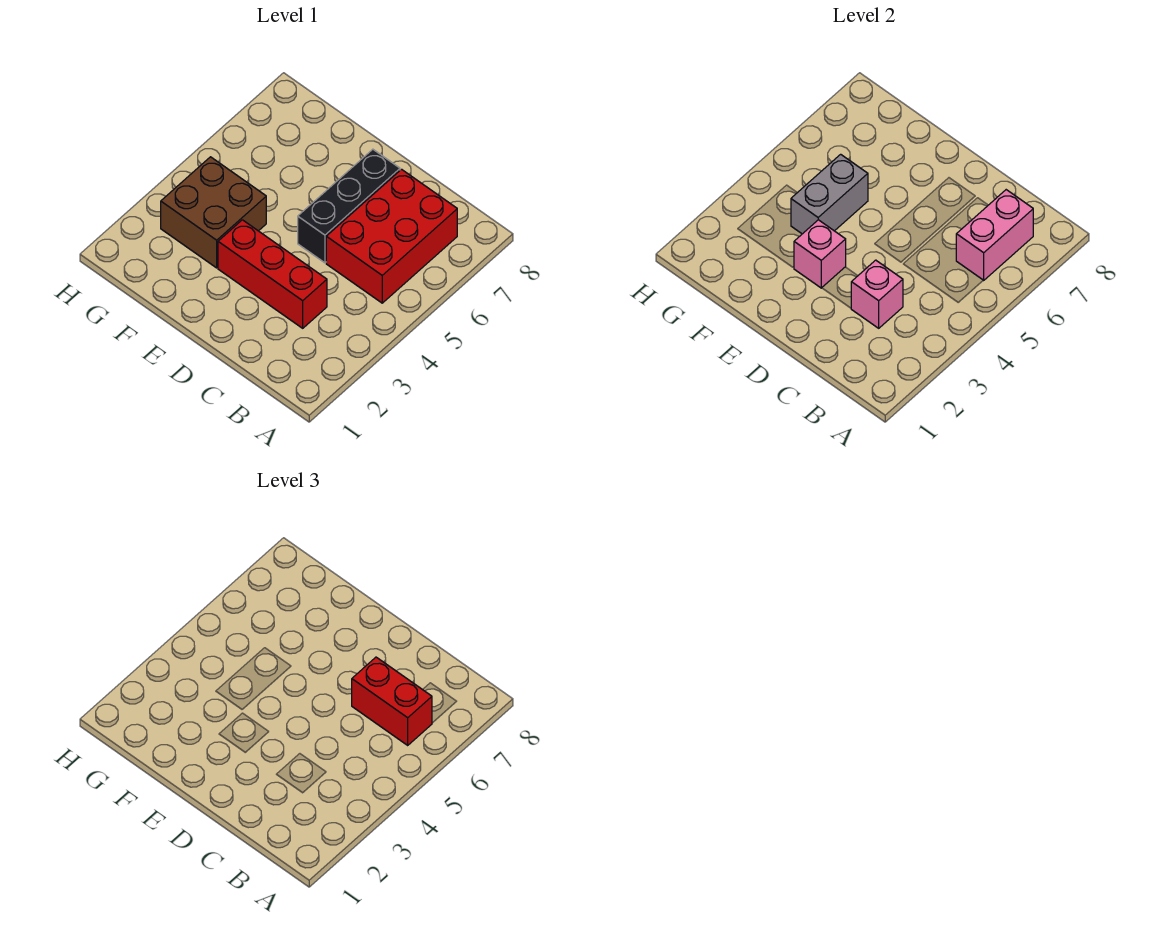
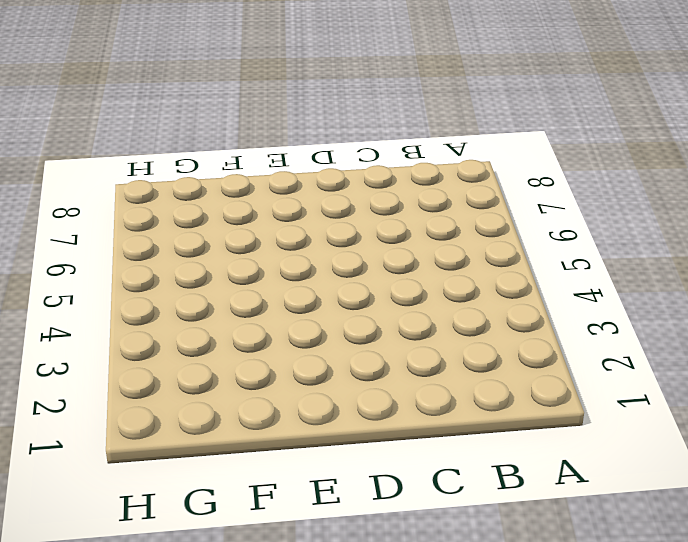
none -> red 2x3 brick [326,169,457,303]
none -> red 1x3 brick [218,220,327,328]

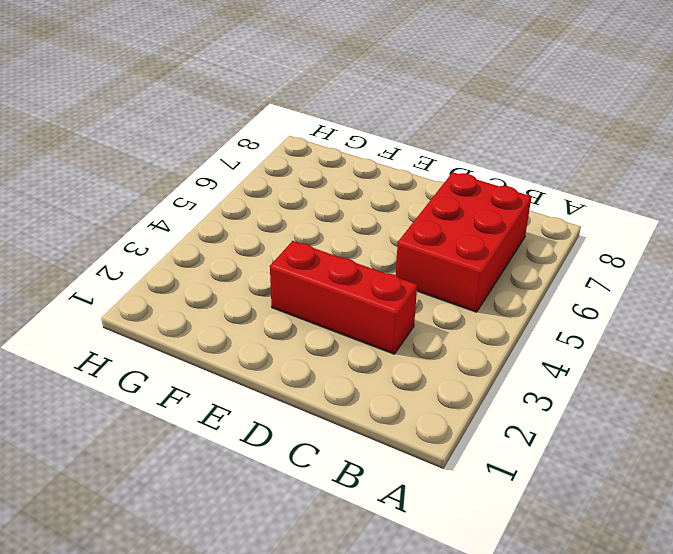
none -> black 1x3 brick [298,149,400,263]
none -> brown 2x2 brick [161,157,266,268]

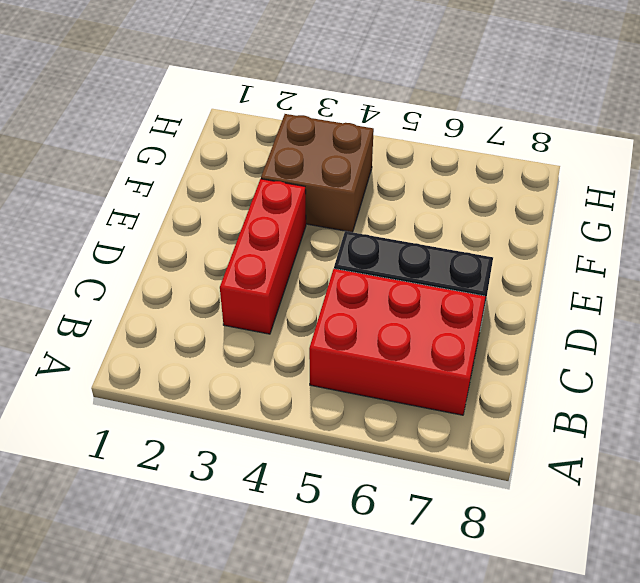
none -> pink 1x2 brick [956,190,1033,280]
none -> pink 1x1 brick [851,260,903,328]

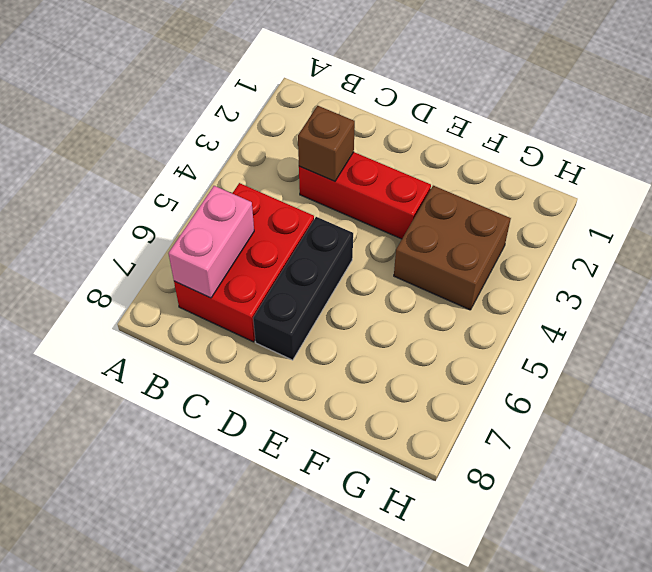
brown 1x1 brick [298,106,355,181] -> pink 1x1 brick [851,260,903,328]
none -> pink 1x1 brick [794,220,846,288]
none -> grey 1x2 brick [791,154,868,234]

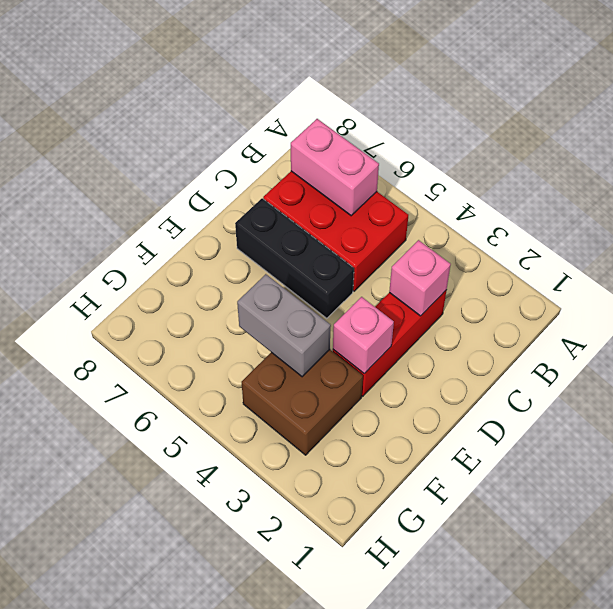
none -> red 1x2 brick [352,657,432,745]

